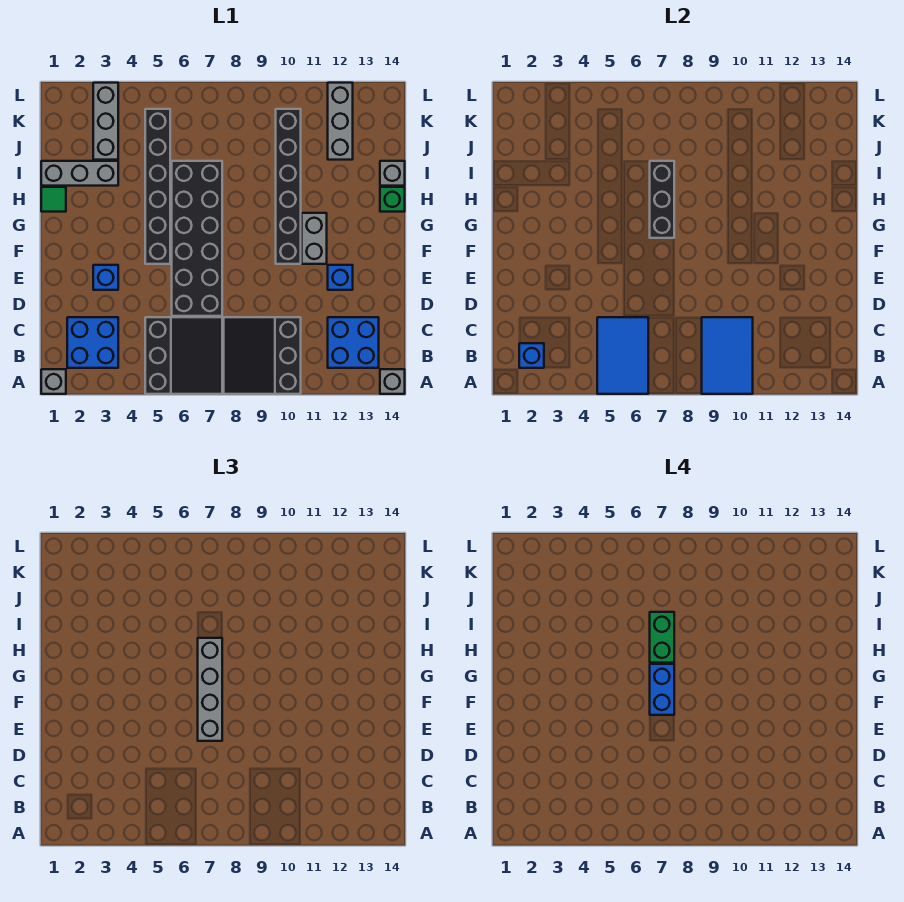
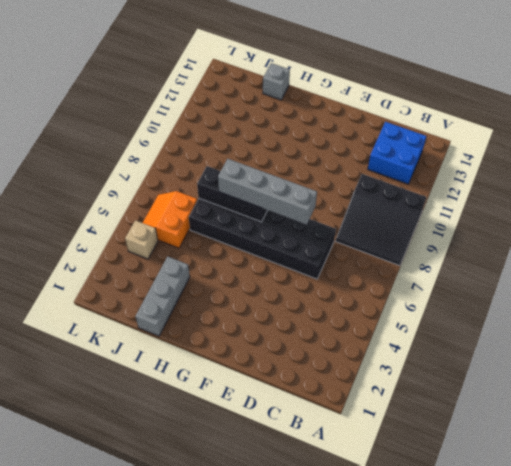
orange 2x2 slope [143,191,197,248] -> black 1x6 brick [145,109,170,264]
tan 1x1 brick [125,220,158,259] -> none
none -> grey 1x1 brick [41,369,66,394]
none -> black 3x3 slope [145,317,222,394]
none -> grey 1x1 brick [380,369,405,394]

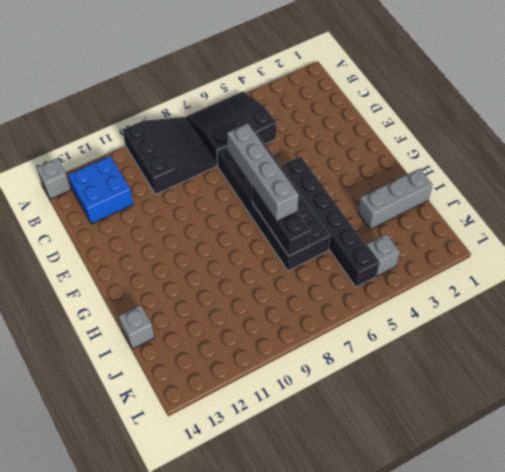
black 3x3 slope [186,91,276,166] -> black 3x3 slope turned to [145,317,222,394]
grey 1x1 brick [366,234,400,276] -> grey 1x1 brick moved to [41,369,66,394]
none -> blue 2x2 brick [67,317,118,368]
none -> blue 1x1 brick [93,265,118,290]
none -> blue 1x1 brick [328,265,353,290]

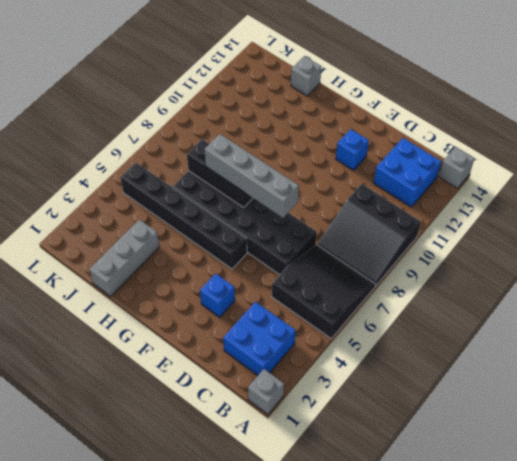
none -> black 1x6 brick [276,109,301,264]
none -> grey 1x2 brick [302,213,327,264]
none -> green 1x1 tile [41,187,66,212]

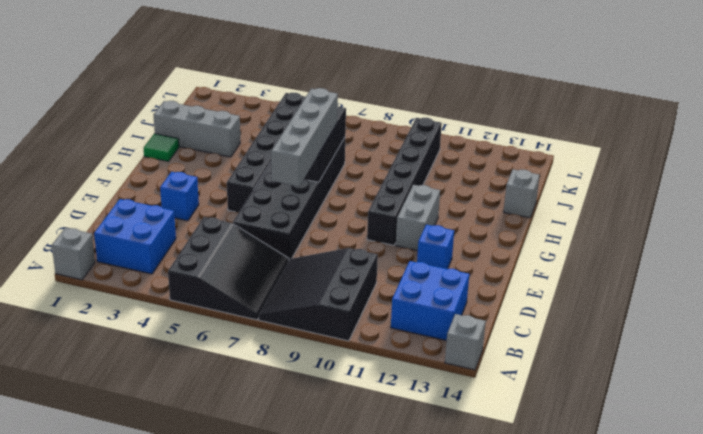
none -> green 1x1 brick [380,187,405,212]
none -> grey 1x3 brick [93,83,118,160]
none -> grey 1x3 brick [328,83,353,160]

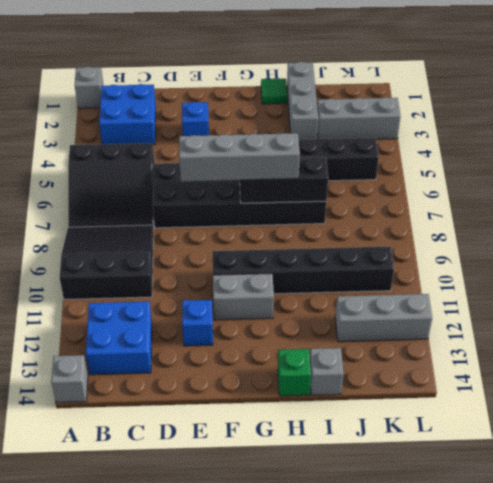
none -> blue 2x3 tile [597,317,648,394]
none -> blue 2x3 tile [702,317,753,394]
none -> blue 1x1 brick [519,343,544,368]

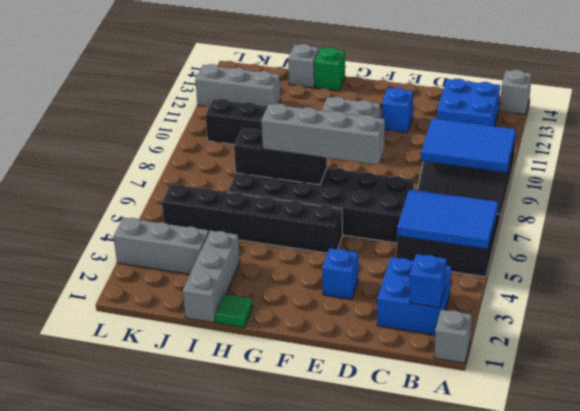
none -> blue 1x2 brick [650,664,674,715]
none -> green 1x2 brick [650,612,674,663]

